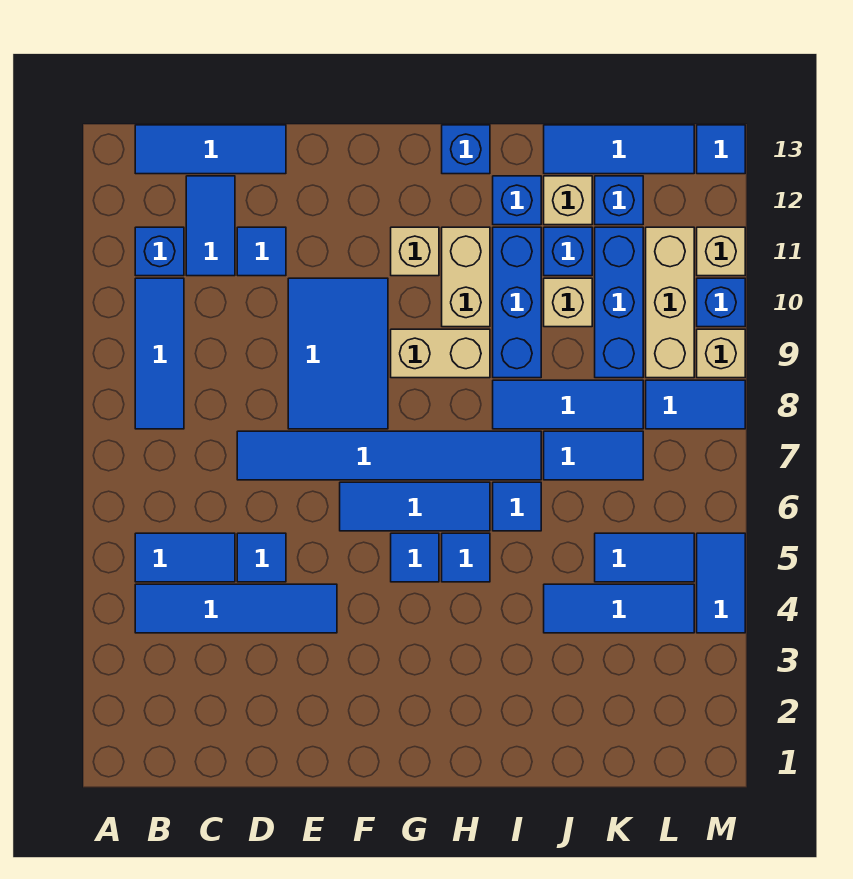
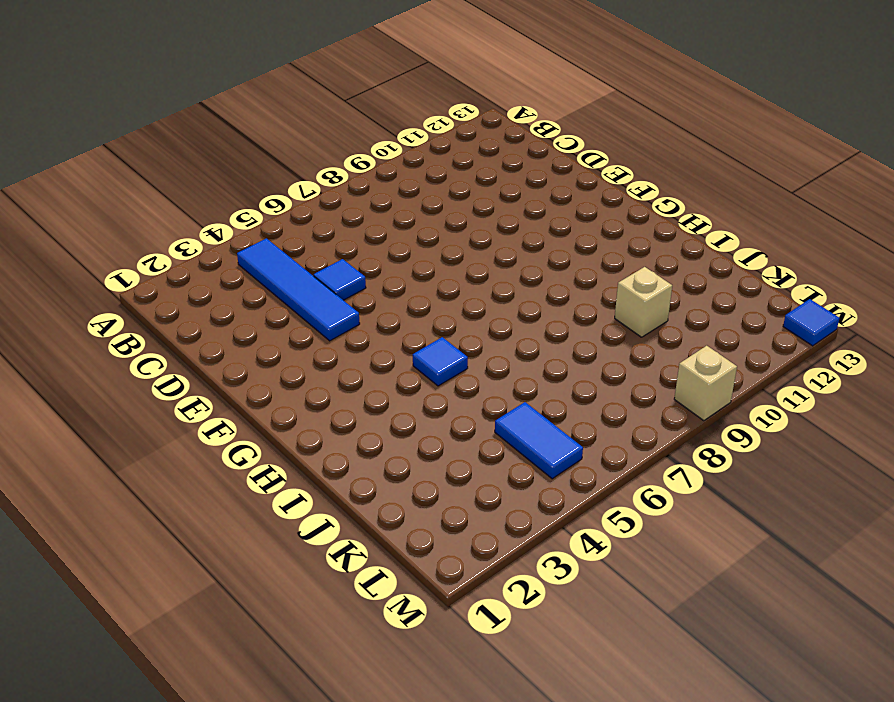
none -> blue 1x2 tile [135,533,235,582]
none -> blue 1x3 tile [135,278,184,429]
none -> blue 1x1 brick [135,227,184,276]
none -> blue 1x3 tile [135,125,286,174]

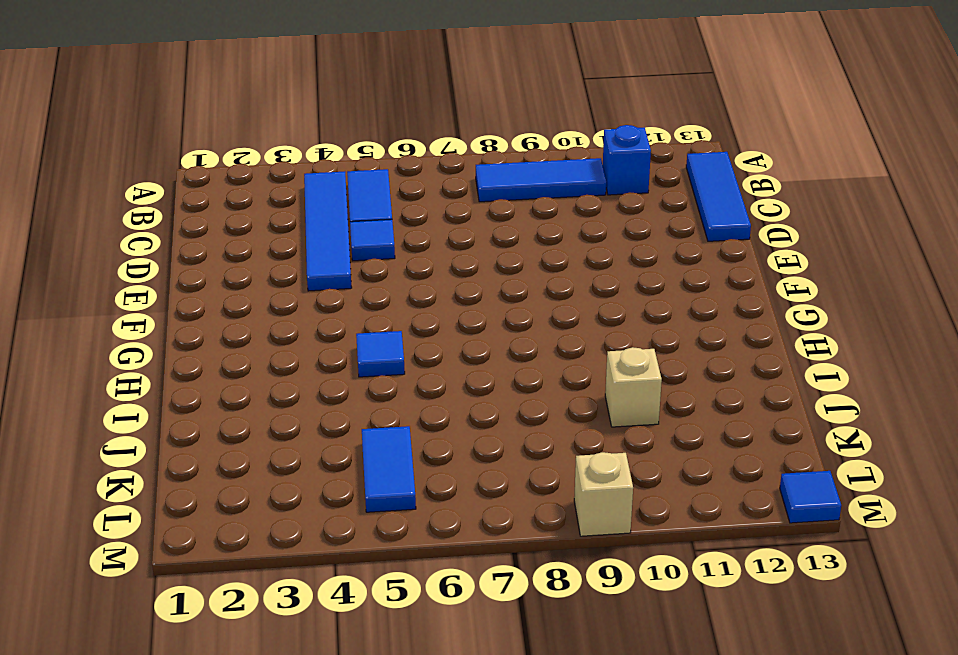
none -> blue 1x2 tile [186,176,235,276]
none -> blue 1x6 tile [237,431,541,480]
none -> blue 1x1 tile [237,227,286,276]
none -> blue 2x3 tile [288,278,388,429]

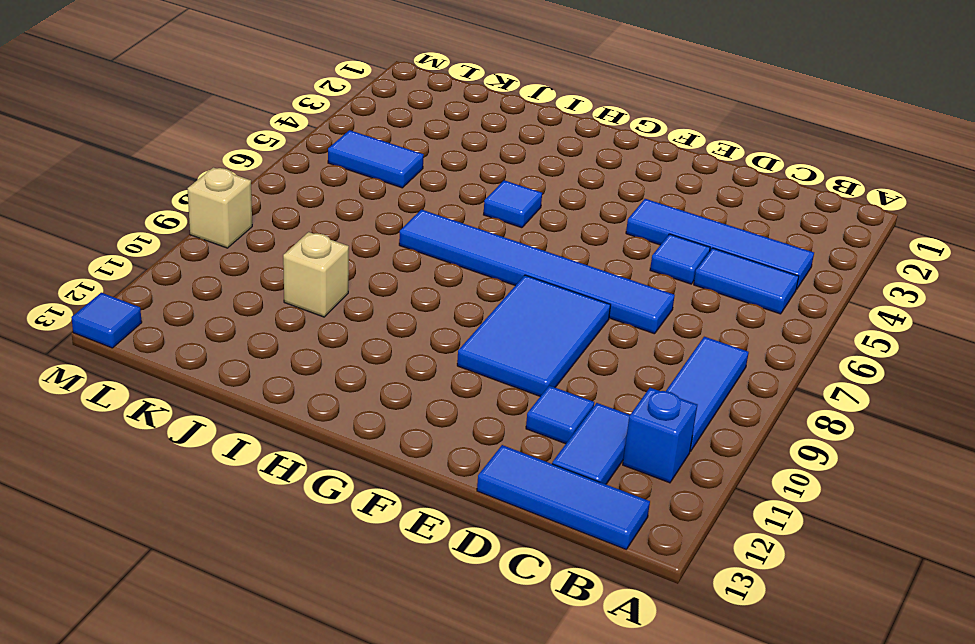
none -> blue 1x3 tile [340,482,490,531]
none -> blue 1x1 tile [391,533,439,582]
none -> tan 1x2 brick [391,329,490,378]
none -> tan 1x1 brick [391,227,439,276]

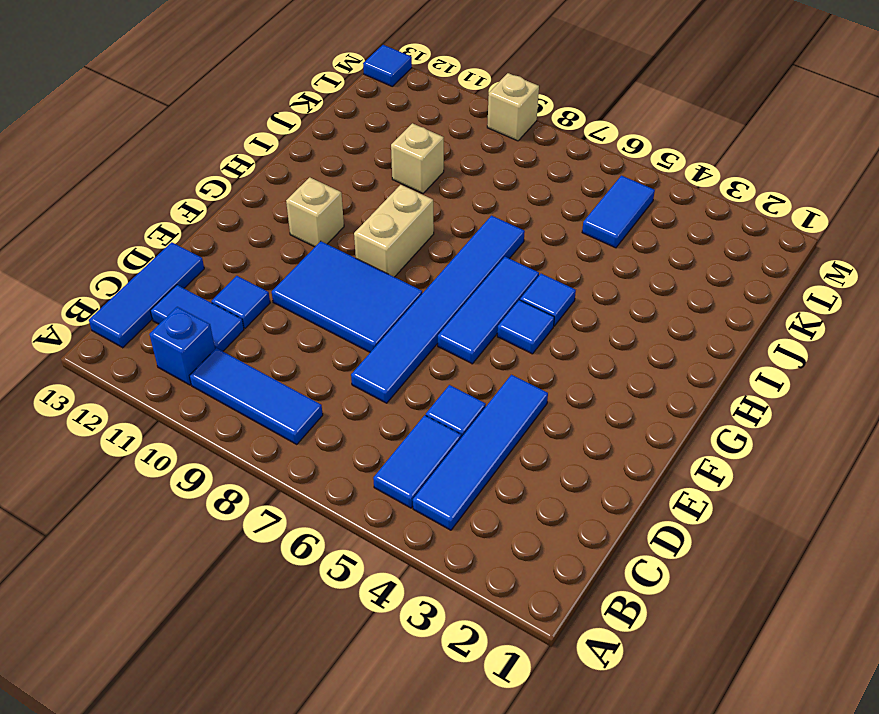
none -> tan 1x2 brick [442,227,490,327]
none -> blue 1x1 brick [442,125,490,174]
none -> blue 1x1 tile [493,482,541,531]
none -> blue 1x3 tile [493,380,643,429]

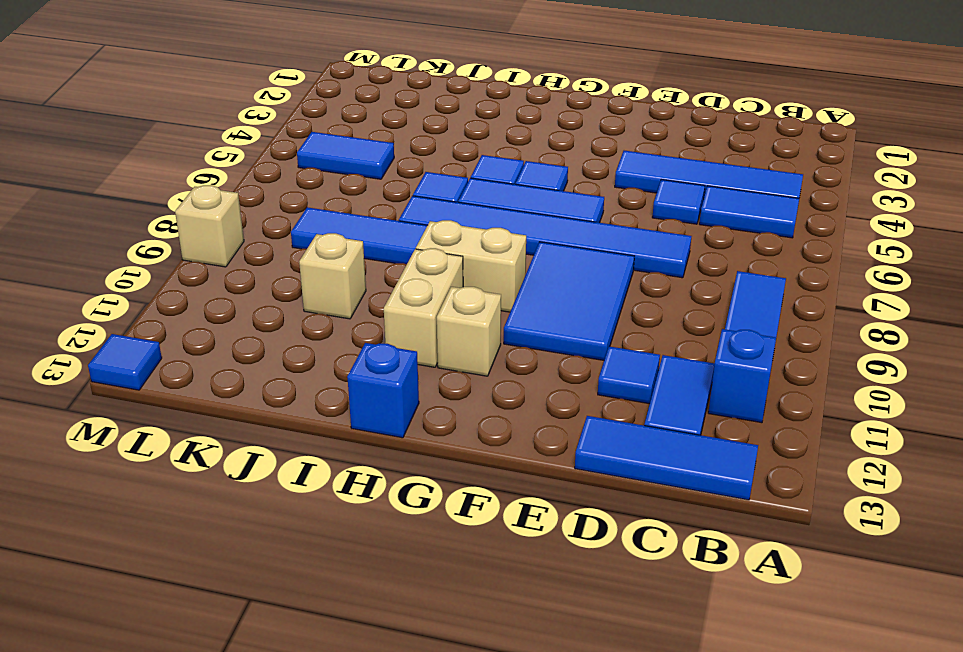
none -> blue 1x3 brick [493,227,541,378]
none -> blue 1x1 brick [493,176,541,225]
none -> blue 1x3 tile [544,584,694,633]
none -> blue 1x2 tile [544,431,643,480]

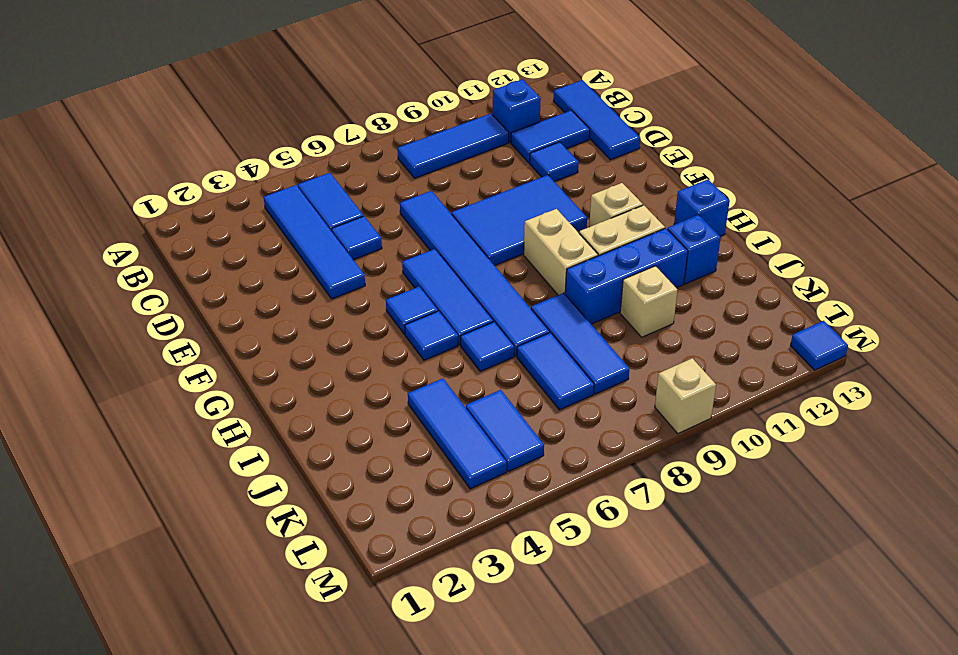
none -> blue 1x1 brick [544,227,592,276]
none -> tan 1x1 brick [544,176,592,225]
none -> blue 1x3 tile [544,125,694,174]
none -> blue 1x3 brick [595,227,643,378]

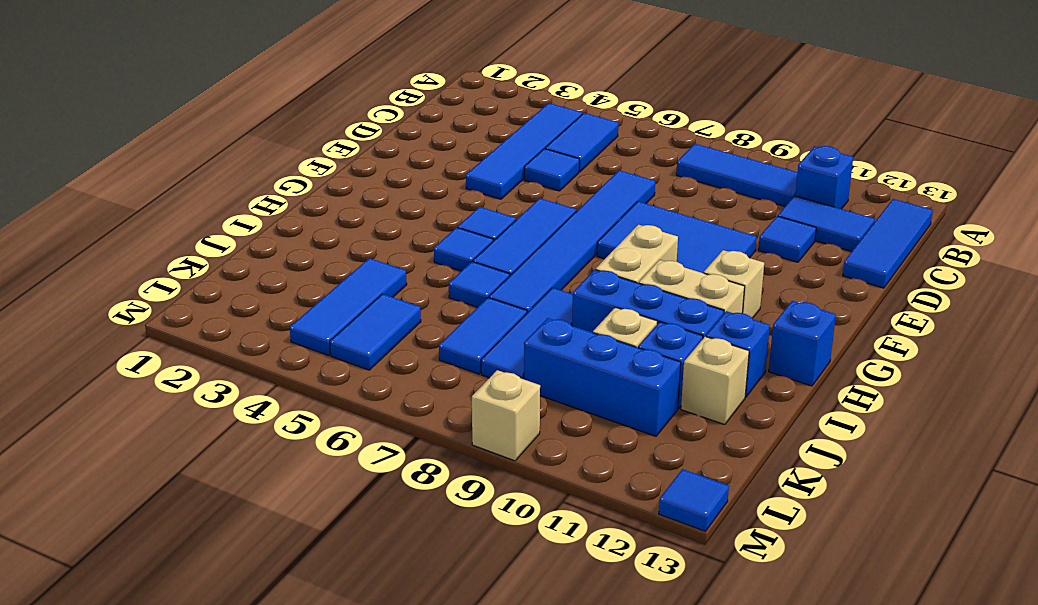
none -> blue 1x3 tile [544,125,694,174]
none -> blue 1x1 brick [595,176,643,225]
none -> blue 1x2 tile [646,380,745,429]
none -> tan 1x3 brick [646,227,694,378]

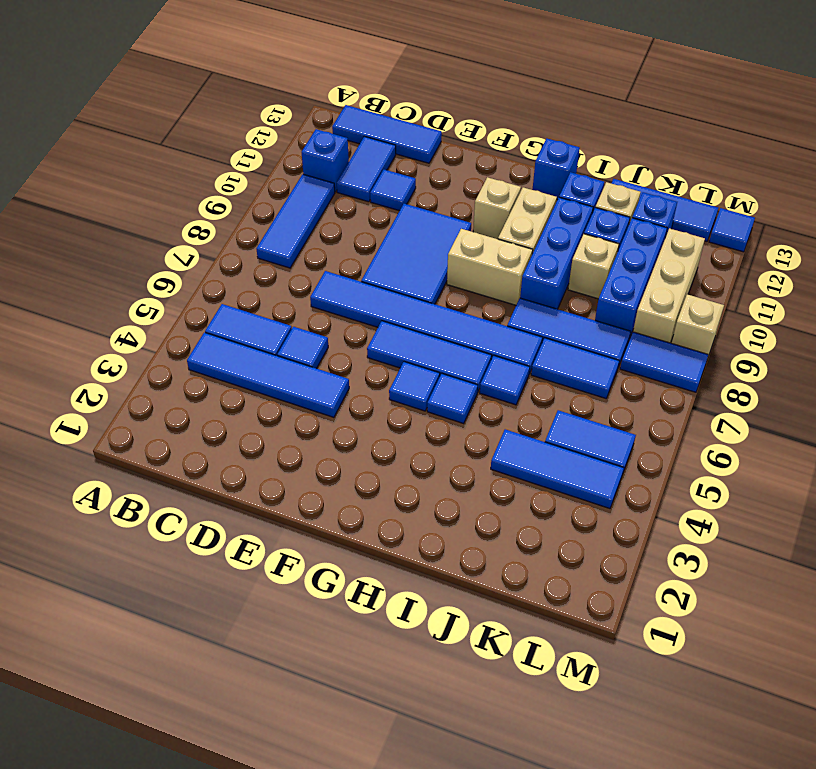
none -> blue 1x2 tile [697,533,745,633]
none -> blue 1x1 brick [697,278,745,327]
none -> tan 1x1 brick [697,227,745,276]

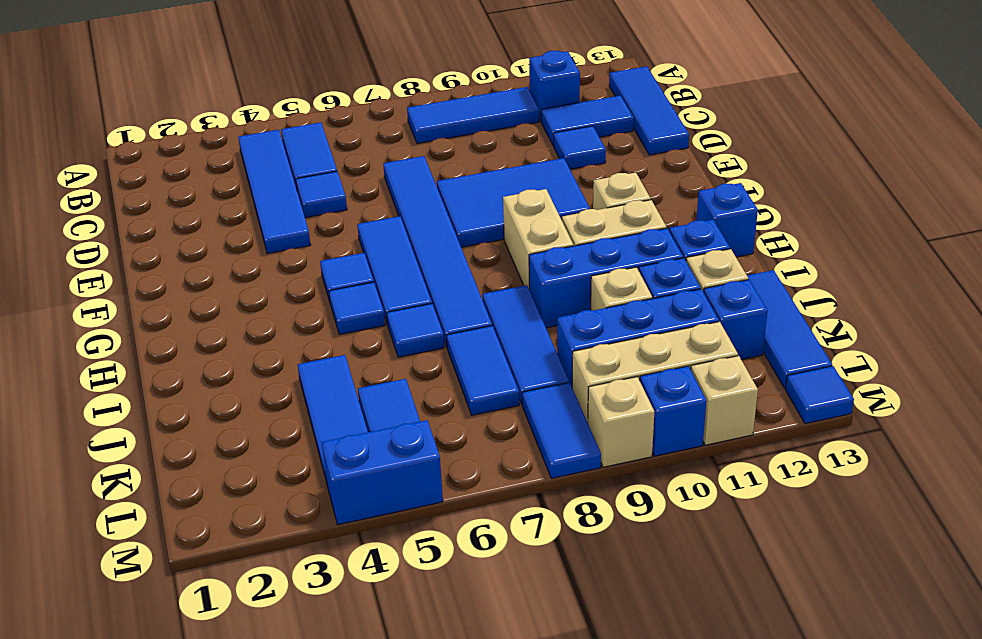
blue 1x2 brick [322,420,443,525] -> blue 1x2 tile [697,533,745,633]

